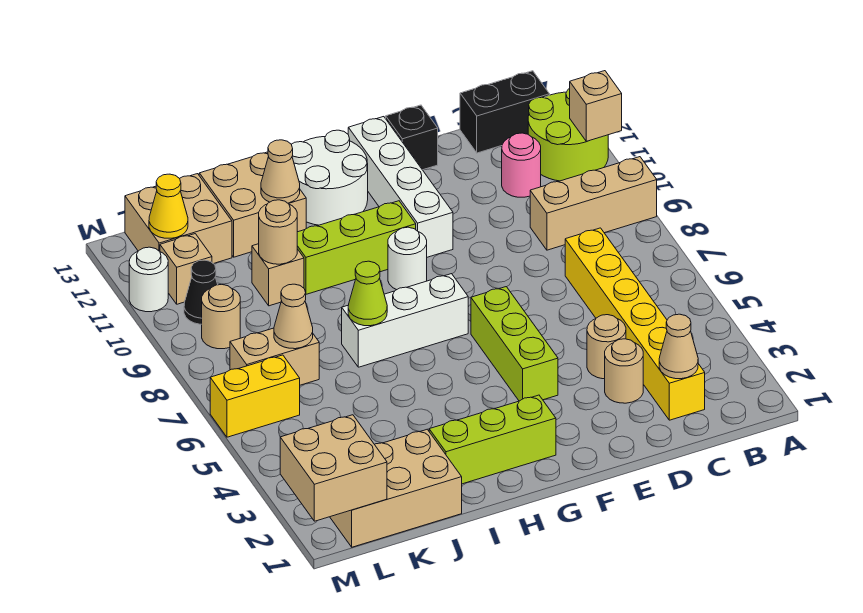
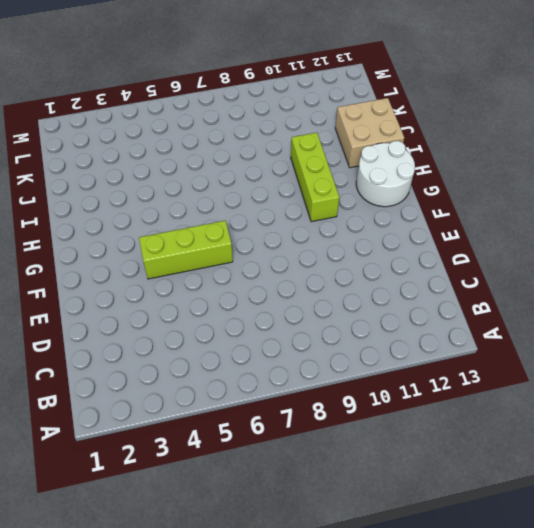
none -> tan 1x3 brick [530,157,657,250]
none -> lime 2x2 round brick [528,89,608,181]
none -> black 1x2 brick [460,71,550,153]
none -> yellow 1x6 brick [565,228,705,420]

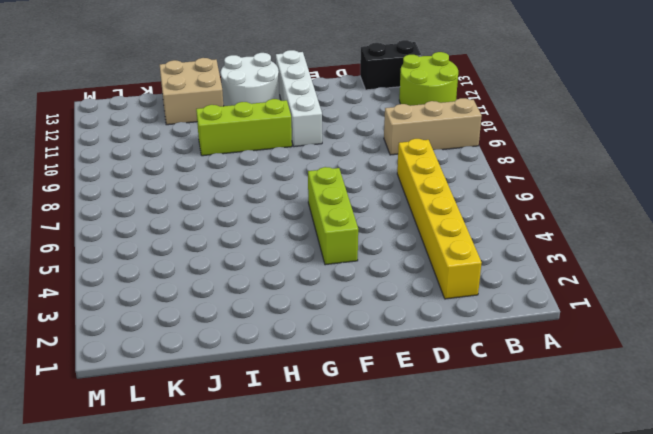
none -> pink 1x1 round brick [502,133,541,197]
none -> tan 1x1 round brick [605,339,643,403]
none -> tan 1x1 round brick [587,315,626,379]
none -> black 1x1 brick [386,105,438,170]

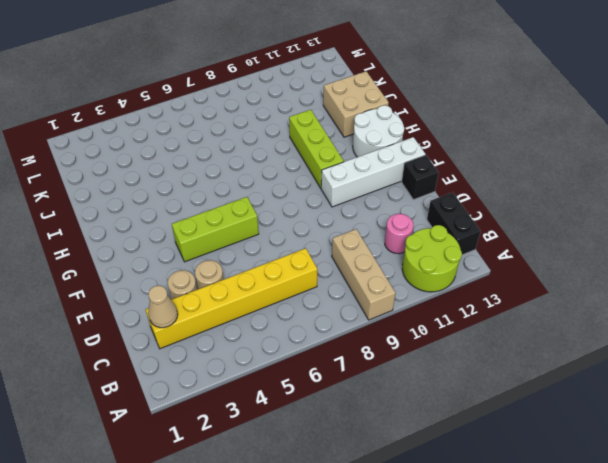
none -> lime 1x3 brick [429,395,556,484]
none -> white 1x3 brick [342,274,468,367]
none -> white 1x1 round brick [388,227,427,290]
none -> tan 2x3 brick [330,429,462,547]

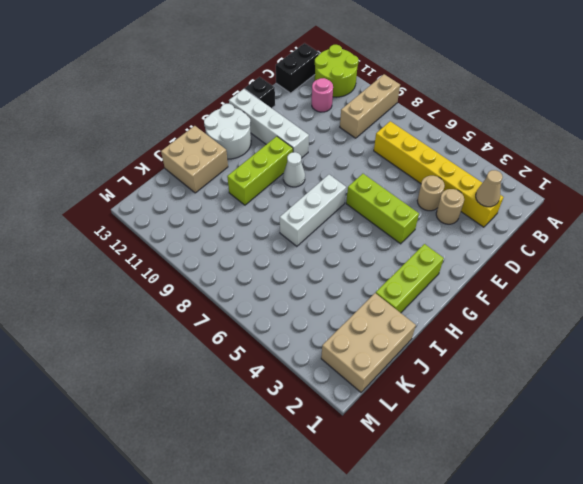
white 1x1 cone [283,152,305,187] -> white 1x1 round brick [388,227,427,290]
none -> tan 1x1 brick [252,244,304,306]
none -> tan 1x2 brick [230,328,319,385]
none -> tan 2x2 brick [125,174,232,264]
none -> yellow 1x2 brick [210,355,300,437]

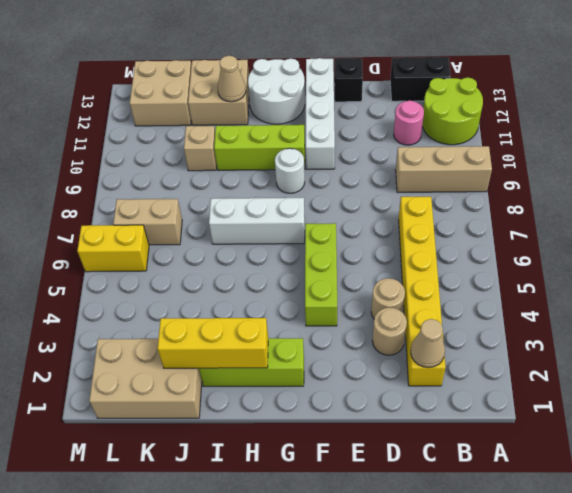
yellow 1x3 brick [158,318,268,368] -> none
none -> tan 1x1 round brick [202,285,240,349]
none -> black 1x1 cone [184,260,218,324]
none -> tan 1x1 brick [160,234,212,304]
none -> white 1x1 round brick [129,247,168,312]

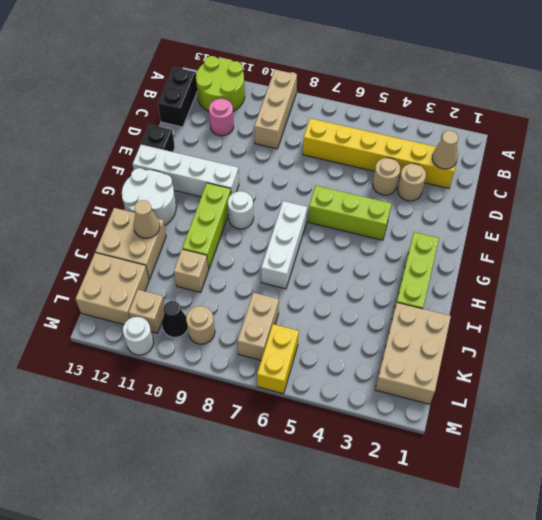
none -> tan 1x1 brick [570,71,622,141]
none -> lime 1x1 cone [348,261,387,326]
none -> tan 1x1 round brick [259,200,297,264]
none -> tan 1x1 cone [274,284,313,349]

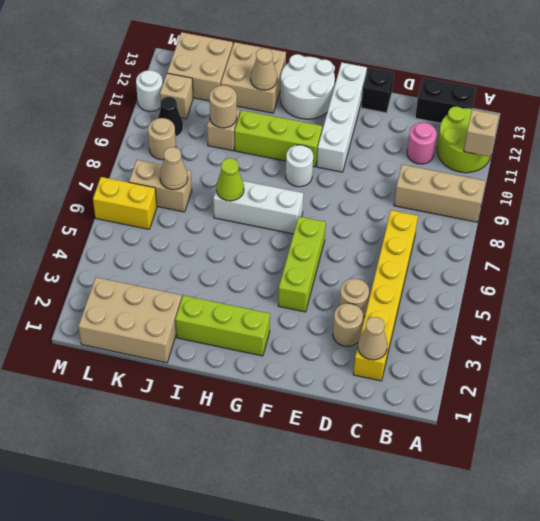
none -> tan 2x2 brick [280,415,387,521]
none -> yellow 1x1 cone [149,174,188,238]

